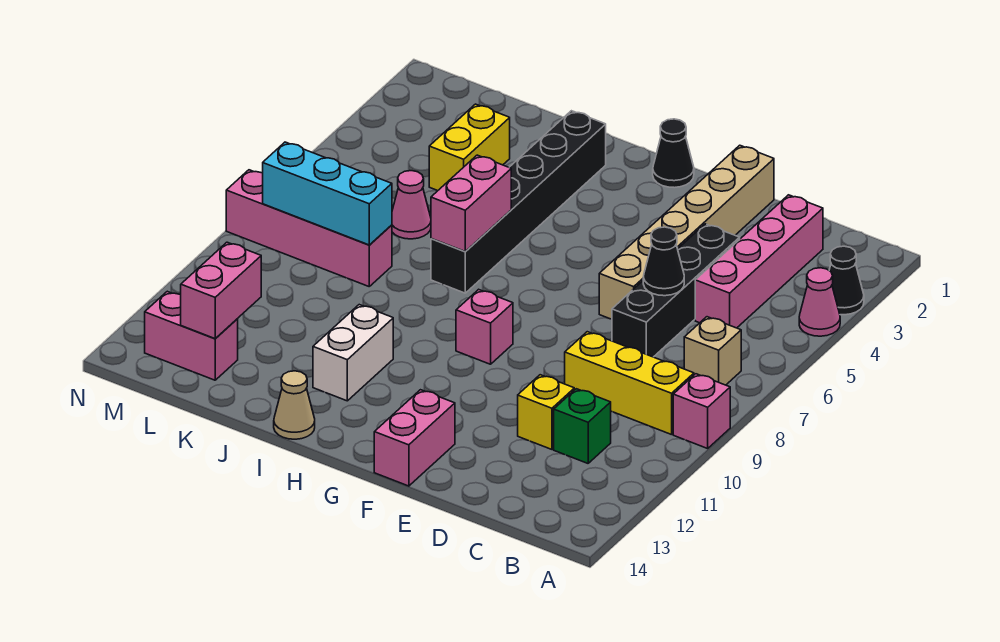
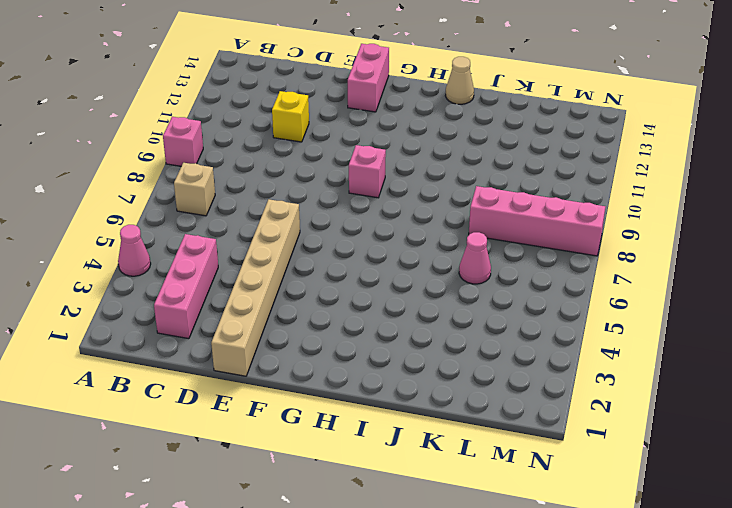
pink 1x3 brick [154,234,218,339] -> pink 1x4 brick [695,195,823,328]
none -> black 1x1 cone [829,246,864,315]
none -> yellow 1x3 brick [565,332,694,435]
none -> green 1x1 brick [554,389,611,463]

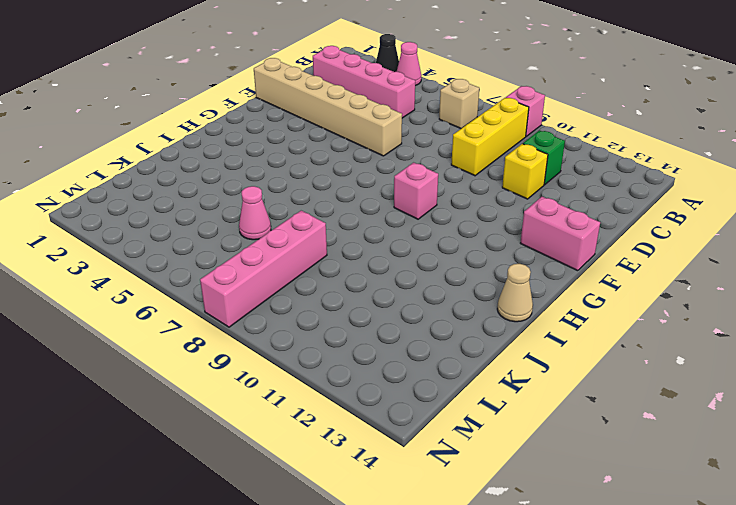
none -> black 1x4 brick [612,224,740,357]
none -> black 1x1 cone [653,119,694,188]
none -> black 1x6 brick [431,111,606,293]

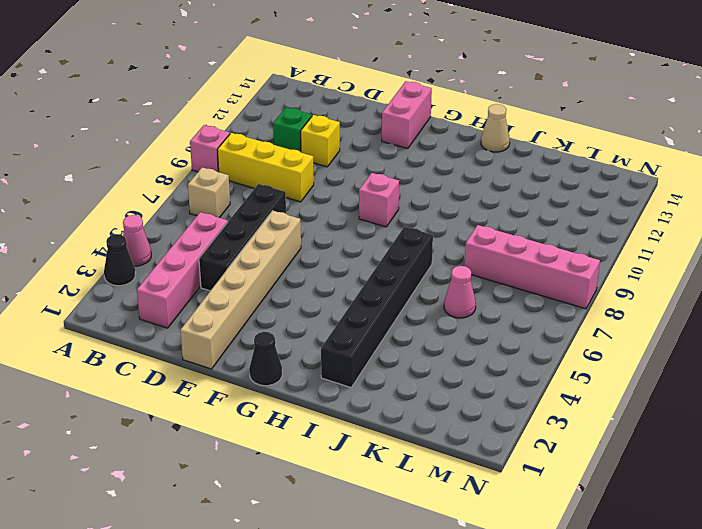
none -> white 1x2 brick [313,305,393,401]
none -> yellow 1x2 brick [429,104,510,191]
none -> pink 1x2 brick [145,291,238,380]

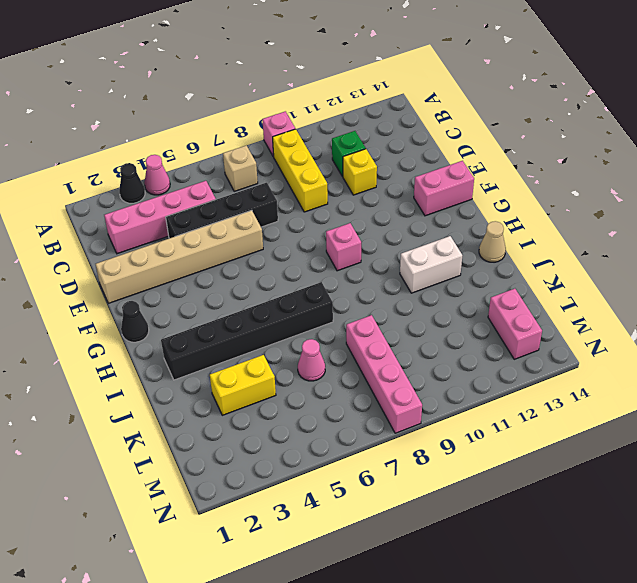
none -> black 1x1 cone [643,227,684,296]
none -> pink 1x2 brick [431,155,511,252]
none -> cyan 1x3 brick [263,142,392,245]

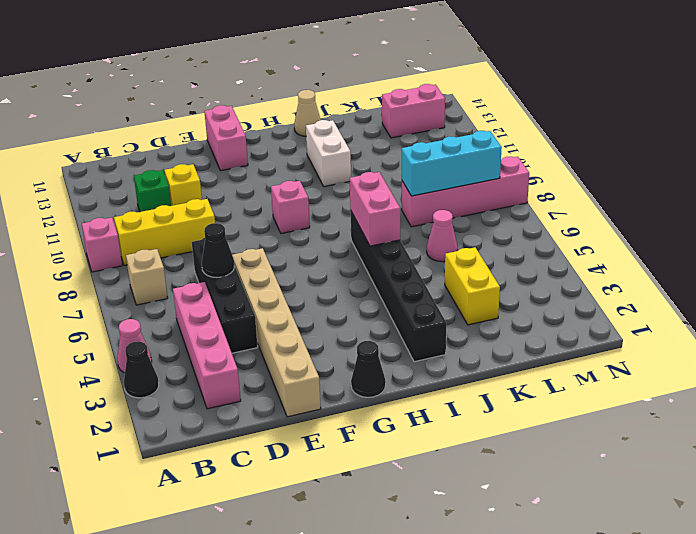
none -> pink 1x2 brick [181,242,261,339]

